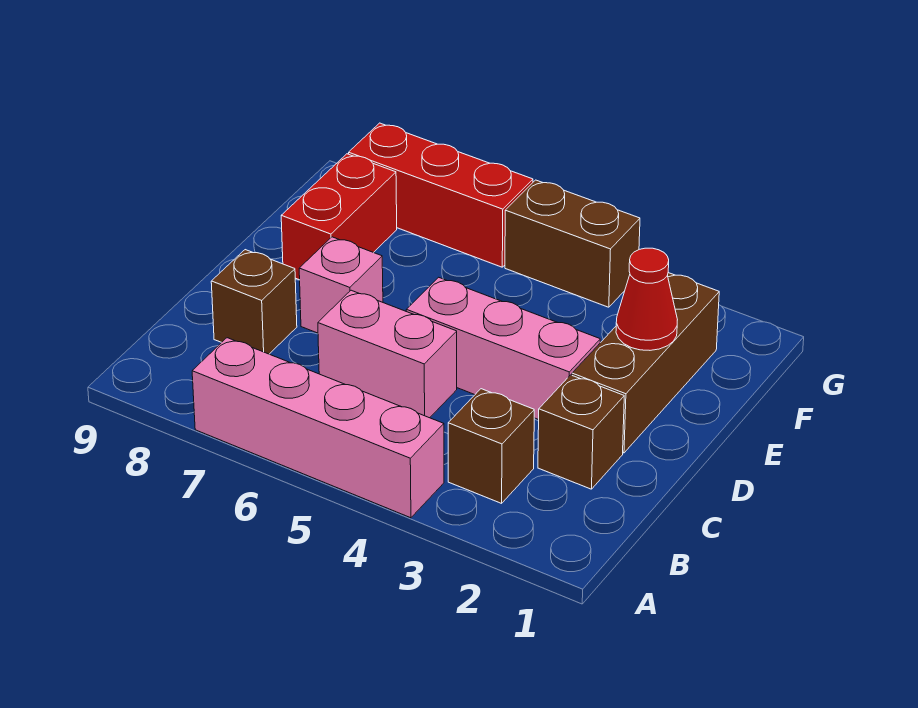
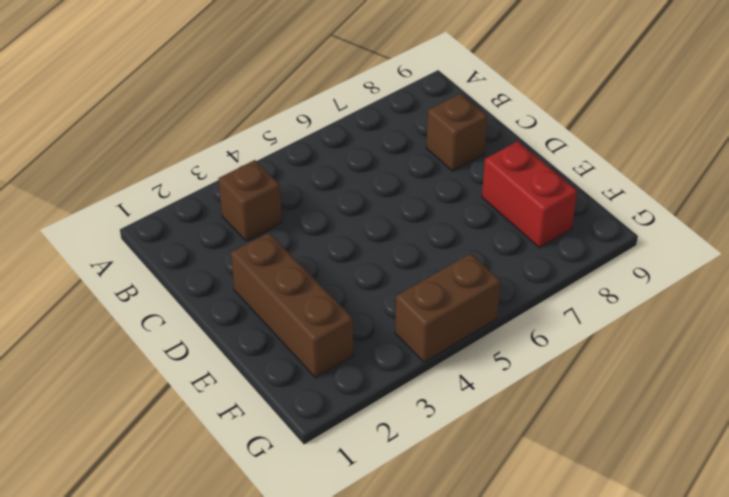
none -> pink 1x4 brick [192,338,444,518]
none -> brown 1x1 brick [538,375,624,489]
none -> pink 1x2 brick [318,290,457,418]

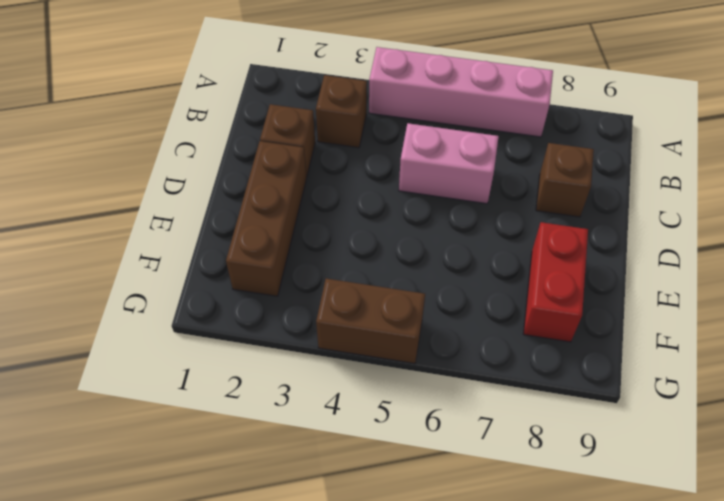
none -> pink 1x3 brick [406,277,600,420]
none -> pink 1x1 brick [299,237,383,333]
none -> red 1x3 brick [349,123,533,267]

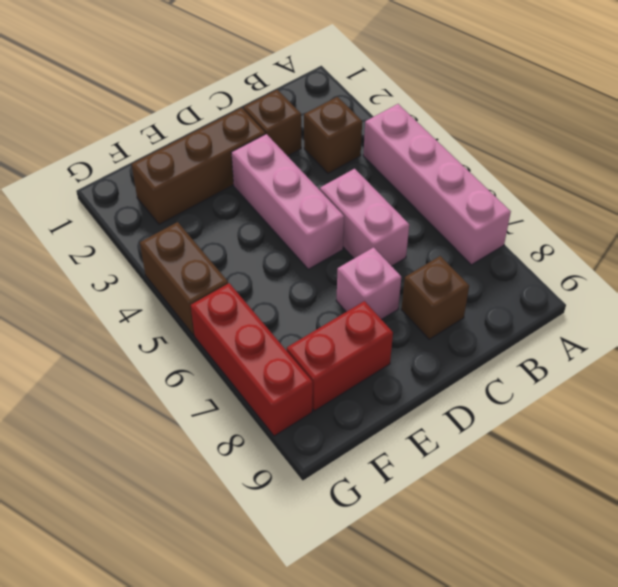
none -> red 1x1 cone [616,248,677,350]

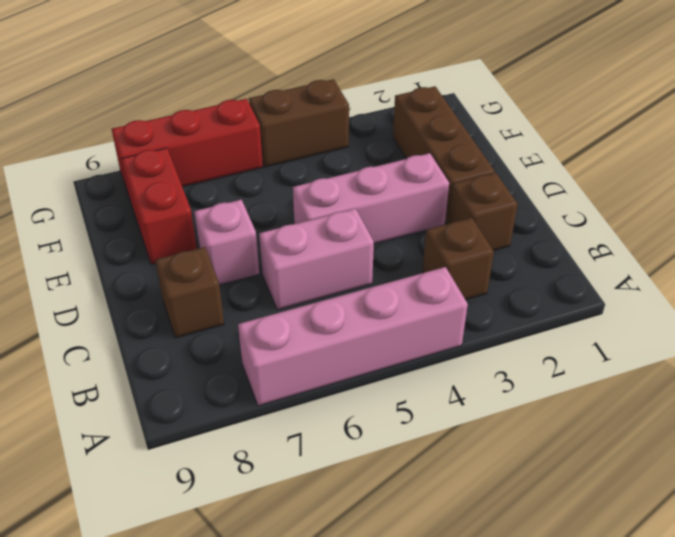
none -> red 1x1 cone [616,248,677,350]

